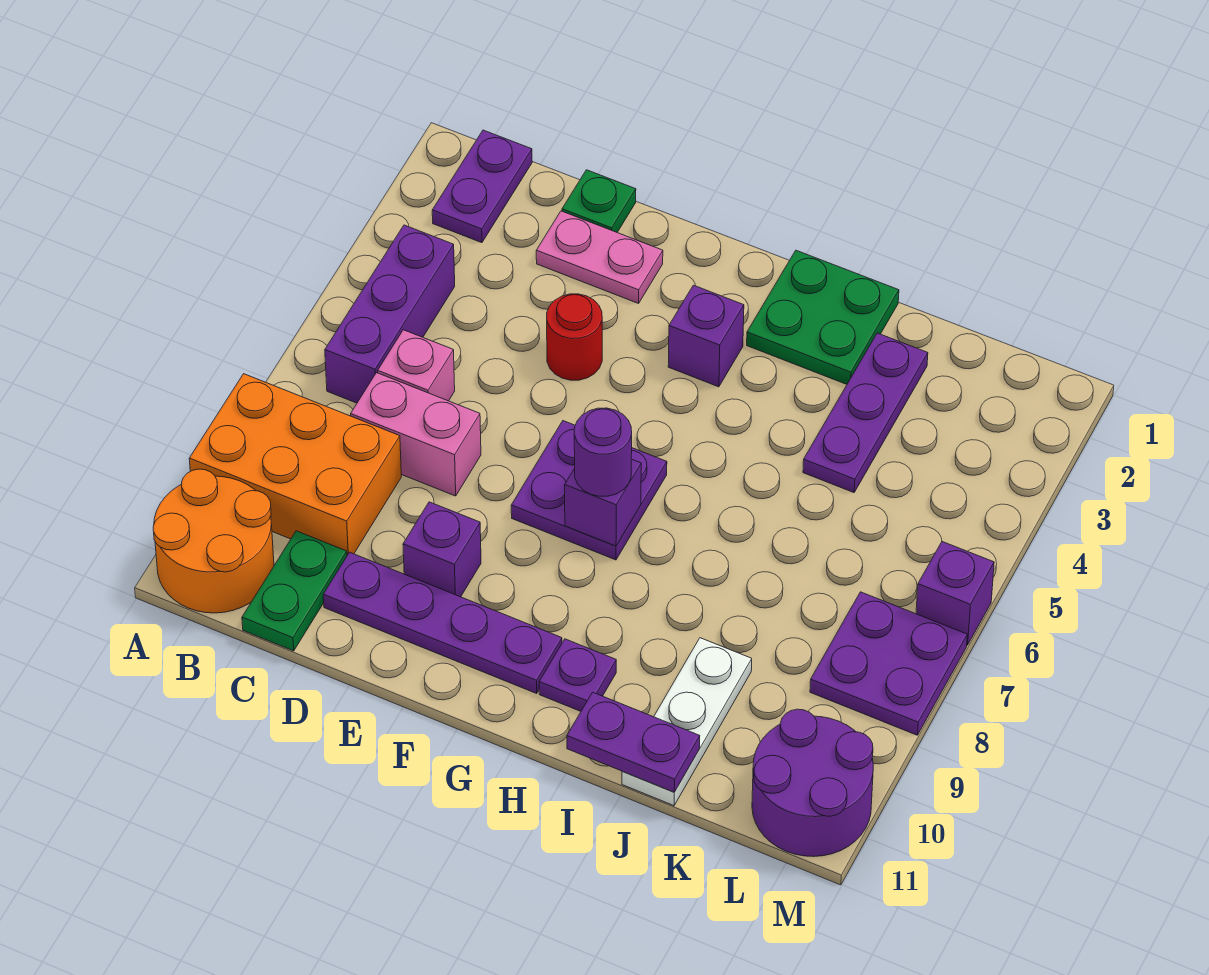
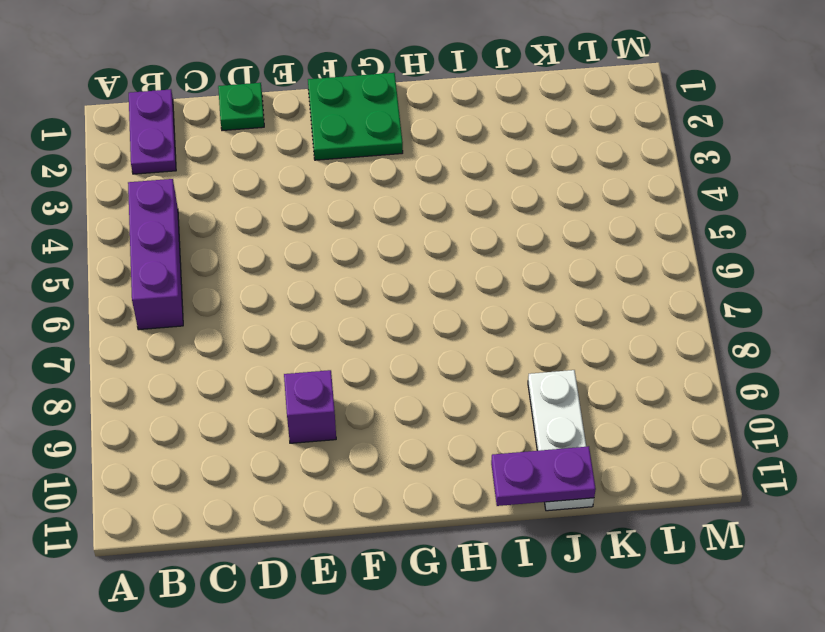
green 2x2 plate [308,73,403,160] -> green 2x2 plate moved to [747,250,899,384]
none -> orange 2x3 brick [189,374,401,555]
none -> orange 2x2 round brick [153,469,274,613]
none -> pink 1x1 brick [378,330,455,401]

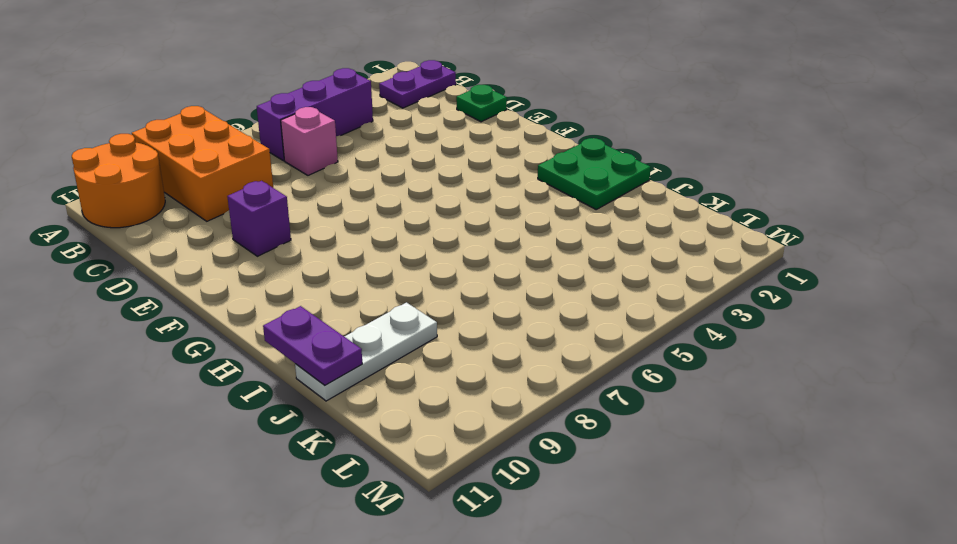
none -> pink 1x2 brick [351,373,481,496]
none -> green 1x2 plate [242,531,347,651]
none -> pink 1x2 plate [536,211,663,303]

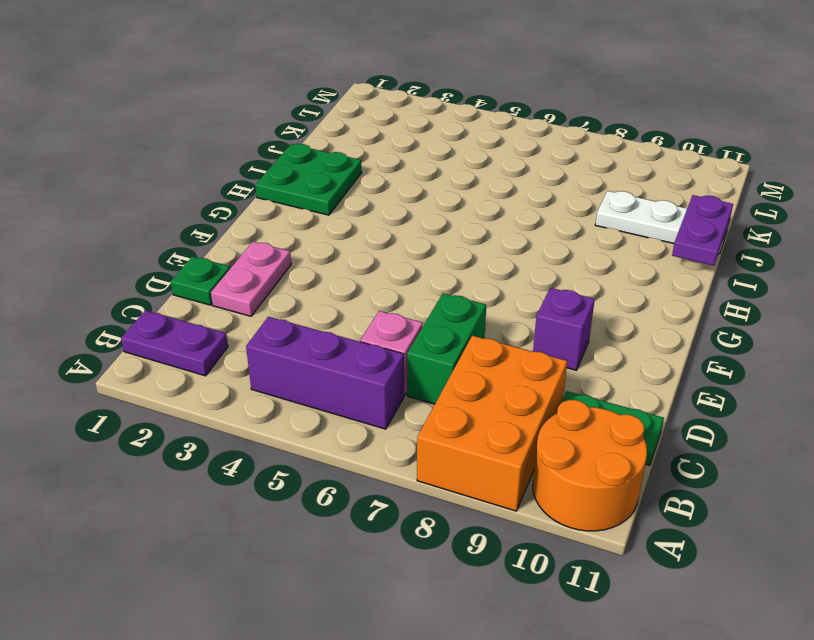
green 1x2 brick [407,293,486,404] -> pink 1x2 brick [351,373,481,496]
none -> purple 1x4 plate [323,552,562,693]
none -> red 1x1 round brick [547,294,602,380]
none -> purple 2x2 plate [511,421,667,560]

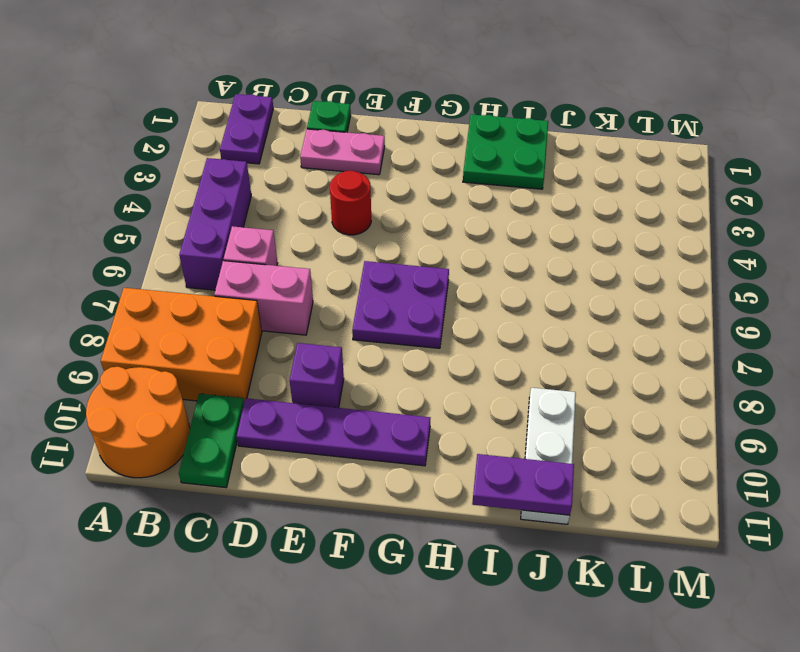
none -> purple 1x1 brick [668,285,744,387]
none -> purple 1x1 plate [539,639,616,711]
none -> purple 1x3 plate [803,333,928,493]

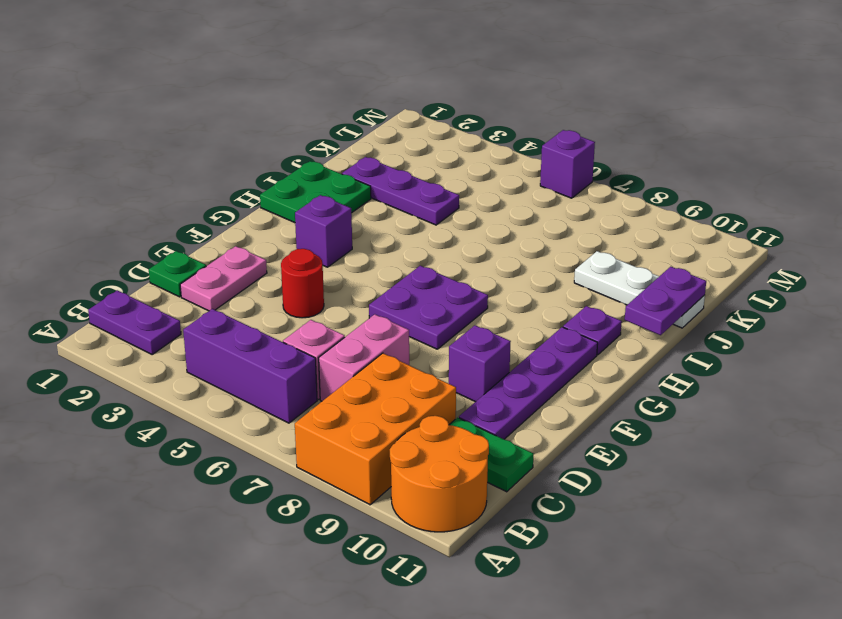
none -> purple 2x2 plate [810,592,967,735]
none -> purple 2x2 round brick [752,709,873,857]
none -> purple 1x1 brick [565,459,641,546]

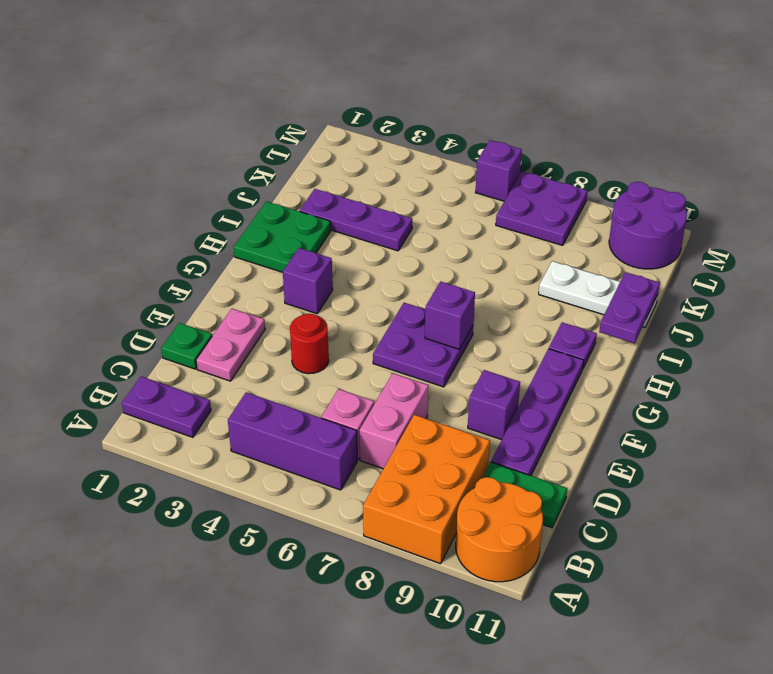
none -> purple 1x1 round brick [574,408,632,496]

